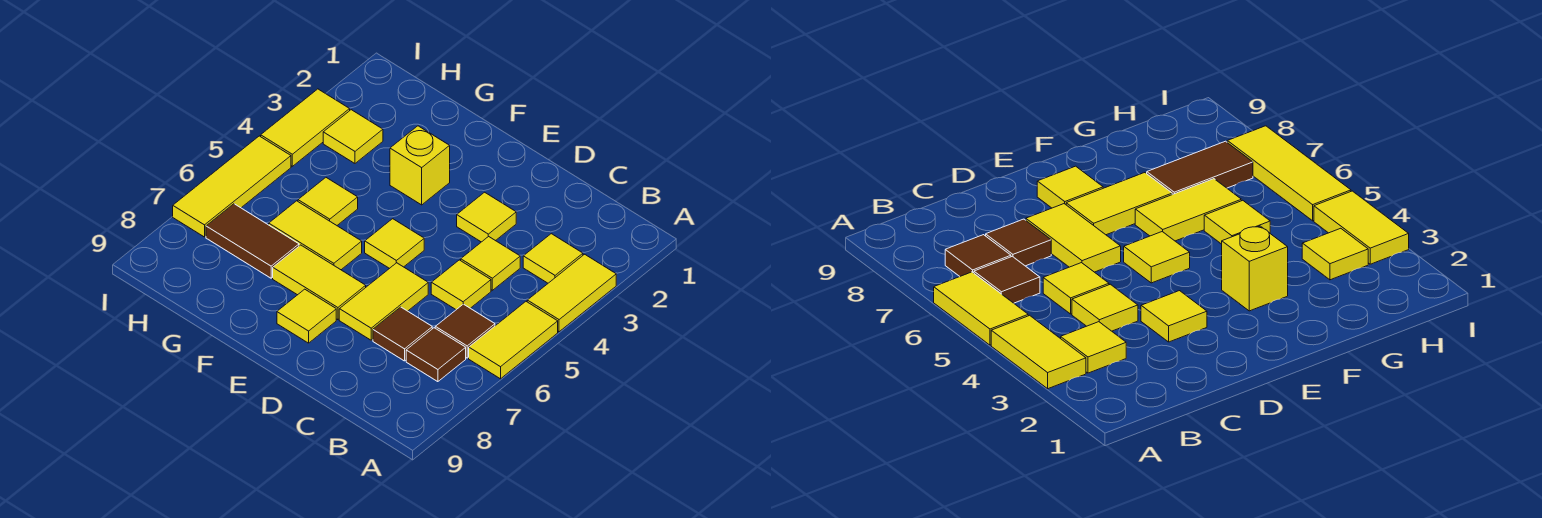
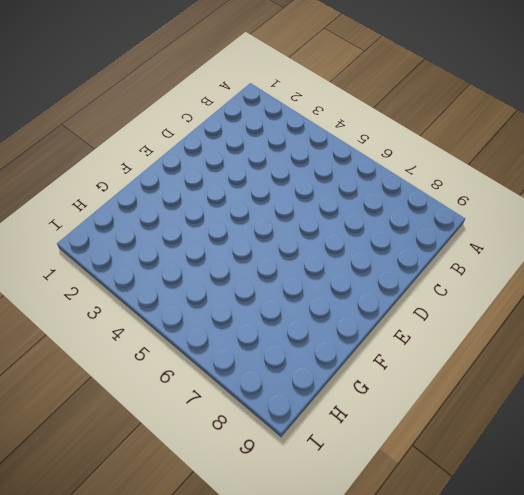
none -> yellow 1x2 tile [527,254,616,332]
none -> yellow 1x2 tile [469,302,558,379]
none -> yellow 1x1 tile [523,234,583,283]

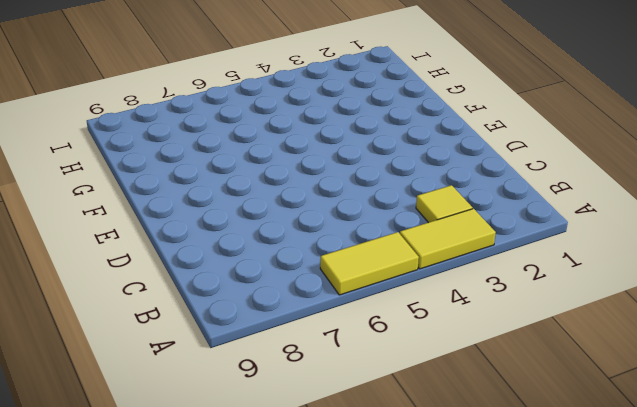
none -> brown 1x1 tile [435,304,495,358]
none -> brown 1x1 tile [406,328,466,382]
none -> yellow 1x1 tile [461,236,520,290]

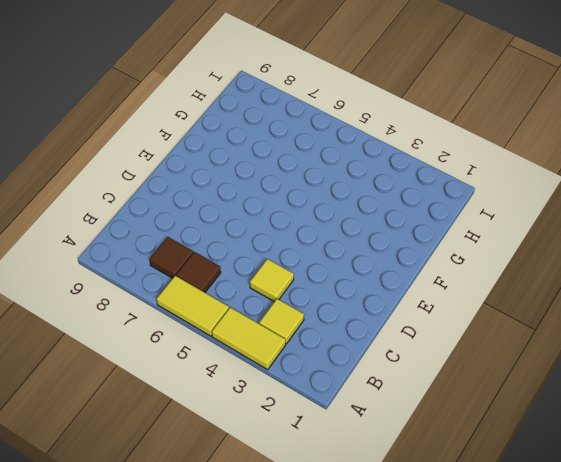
none -> yellow 1x1 tile [431,260,491,310]
none -> brown 1x1 tile [373,307,432,361]
none -> yellow 1x1 tile [457,192,516,242]

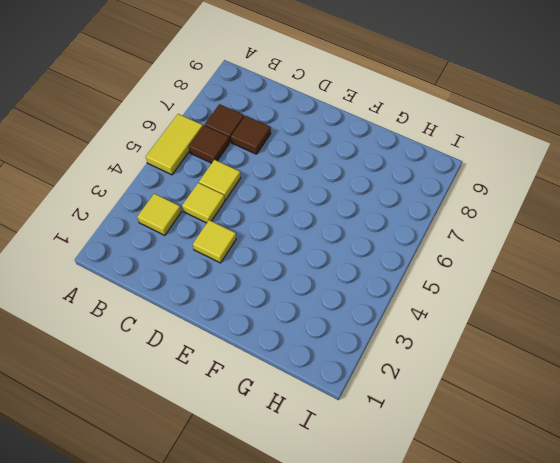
none -> yellow 1x2 tile [527,254,616,332]
none -> yellow 1x2 tile [339,263,428,340]
none -> yellow 1x1 tile [365,219,424,268]

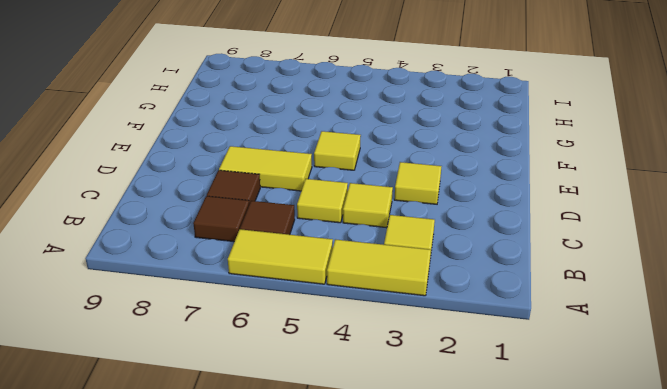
none -> yellow 1x2 tile [273,245,366,320]
none -> yellow 1x1 tile [277,289,336,343]
none -> yellow 1x1 brick [390,126,450,205]

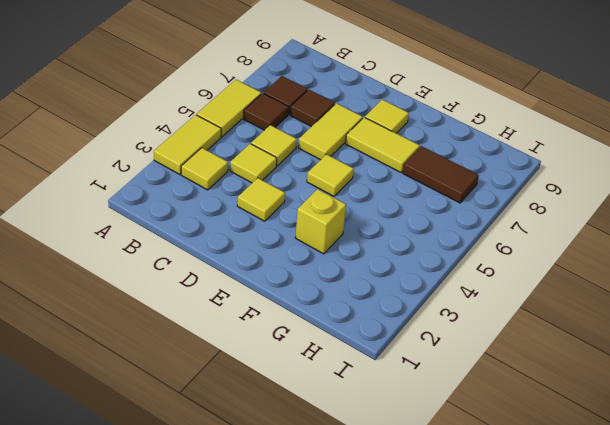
none -> yellow 1x2 tile [269,201,362,270]
none -> yellow 1x1 tile [298,178,358,225]
none -> yellow 1x1 tile [323,110,383,163]

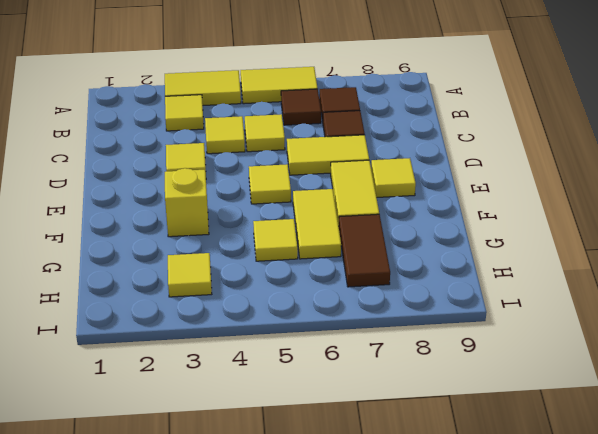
none -> yellow 1x2 tile [261,89,350,166]
none -> yellow 1x3 tile [173,136,291,237]

